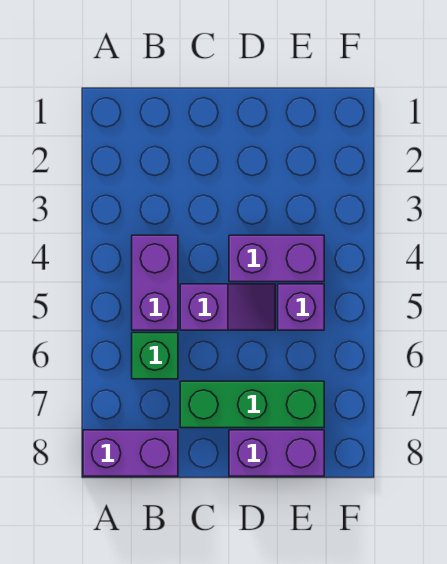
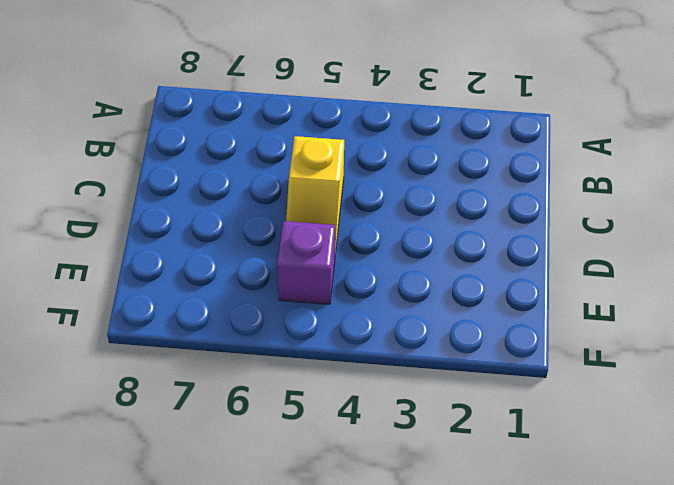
yellow 1x2 slope [286,136,344,254] -> purple 1x2 slope [180,284,275,330]
none -> purple 1x2 brick [83,430,178,476]
none -> purple 1x2 brick [132,235,178,330]

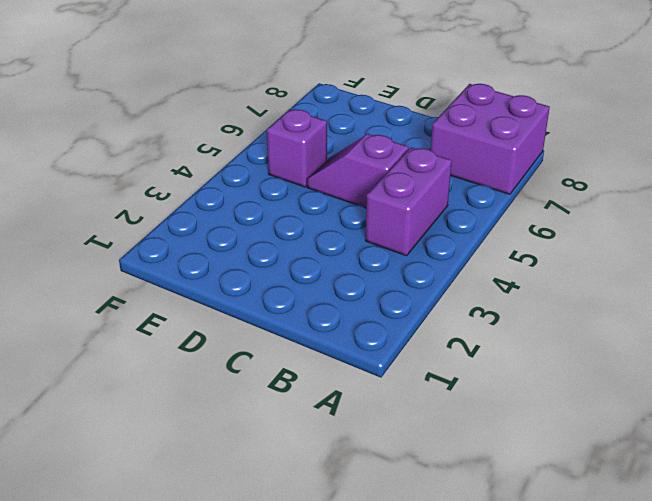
purple 2x2 brick [431,84,550,194] -> purple 1x2 brick [83,430,178,476]
none -> green 1x1 brick [132,333,178,379]
none -> green 1x3 brick [180,381,324,428]

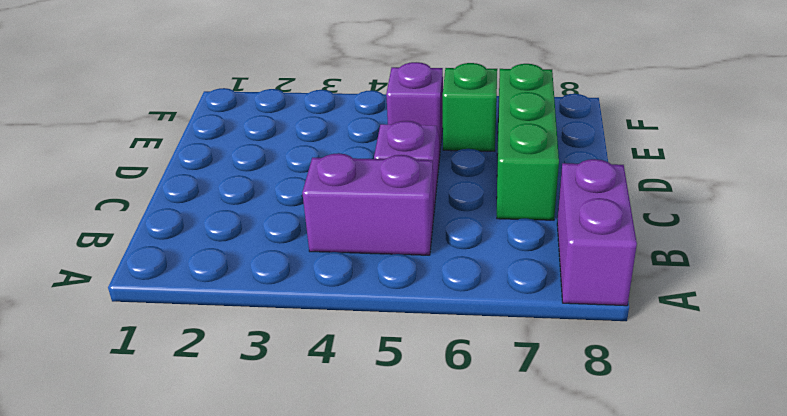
green 1x1 brick [443,63,497,151] -> green 1x1 brick moved to [132,333,178,379]
none -> purple 1x2 brick [229,235,324,282]
none -> purple 1x2 brick [229,430,324,476]

